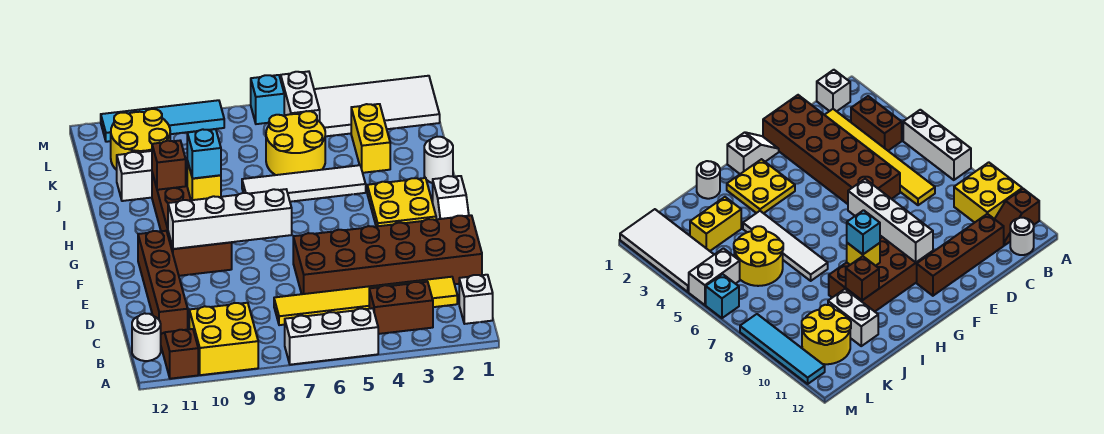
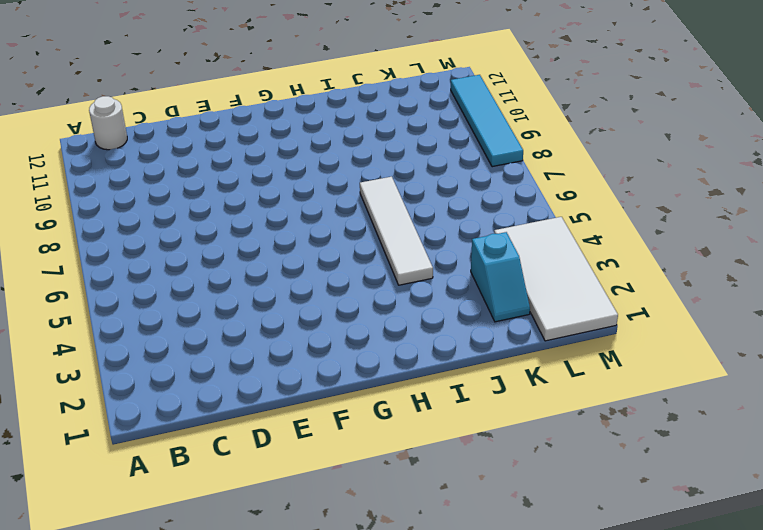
cyan 1x2 slope [471,232,530,322] -> yellow 1x2 brick [351,104,390,173]
none -> white 1x3 brick [285,308,378,365]
none -> yellow 2x2 brick [189,303,258,375]
none -> brown 1x2 slope [161,329,198,379]

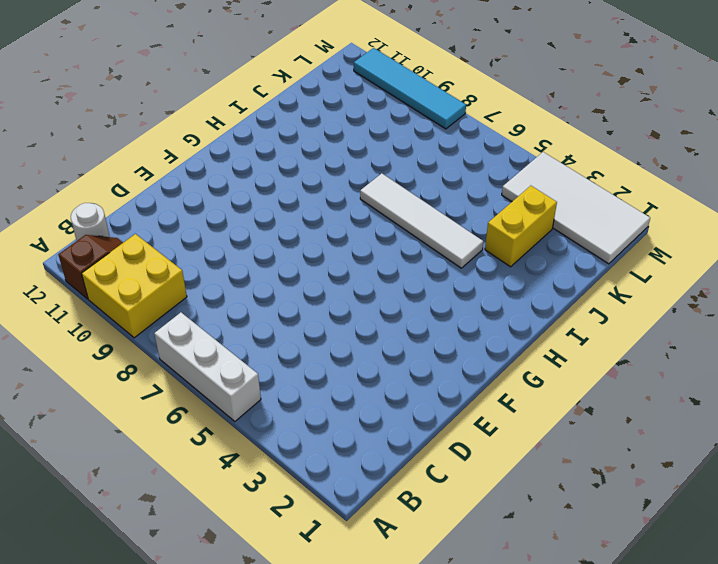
none -> white 1x1 brick [459,275,493,324]
none -> brown 1x2 brick [369,282,433,334]
none -> yellow 1x6 tile [274,277,457,325]

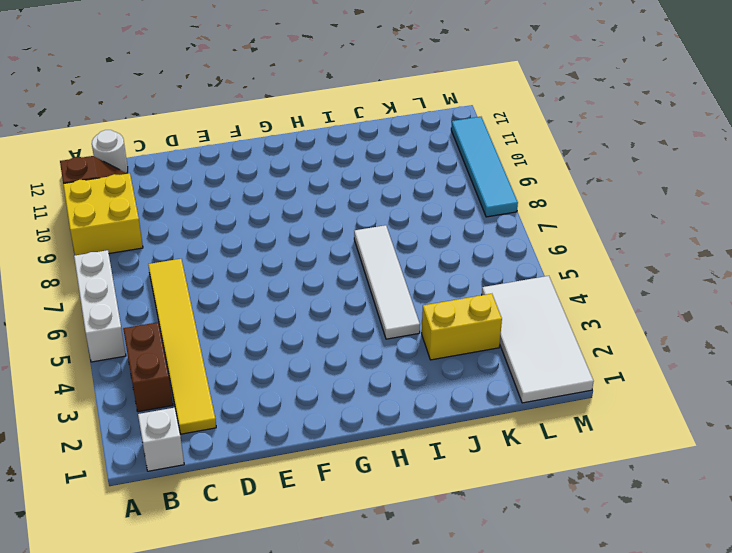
none -> brown 1x4 brick [138,231,188,334]
none -> brown 2x6 brick [293,215,482,294]
none -> white 1x2 slope [433,176,469,219]

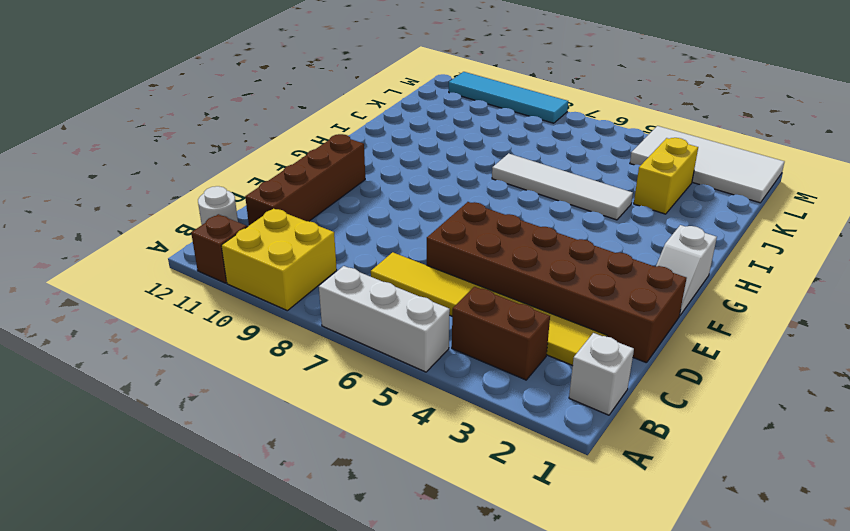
none -> brown 2x4 brick [152,167,232,276]
none -> yellow 2x2 plate [367,178,436,226]
none -> white 1x1 round brick [424,137,453,183]

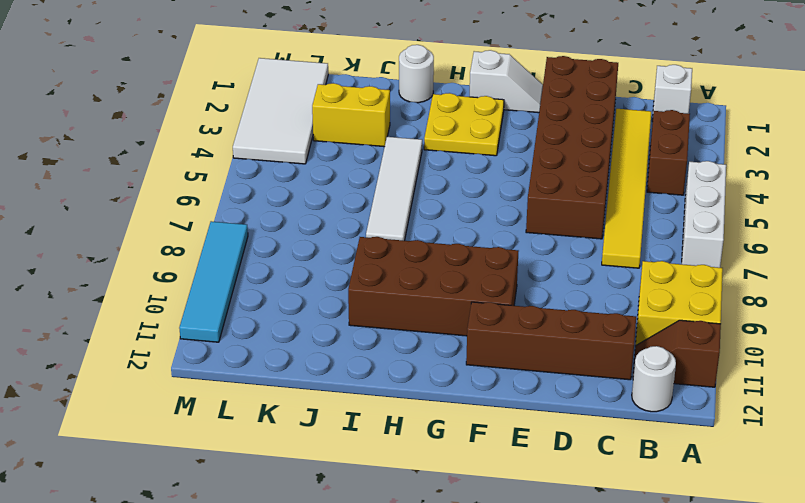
none -> yellow 2x2 round brick [266,111,325,175]
none -> white 1x2 brick [117,151,152,201]
none -> yellow 2x2 round brick [111,109,170,170]

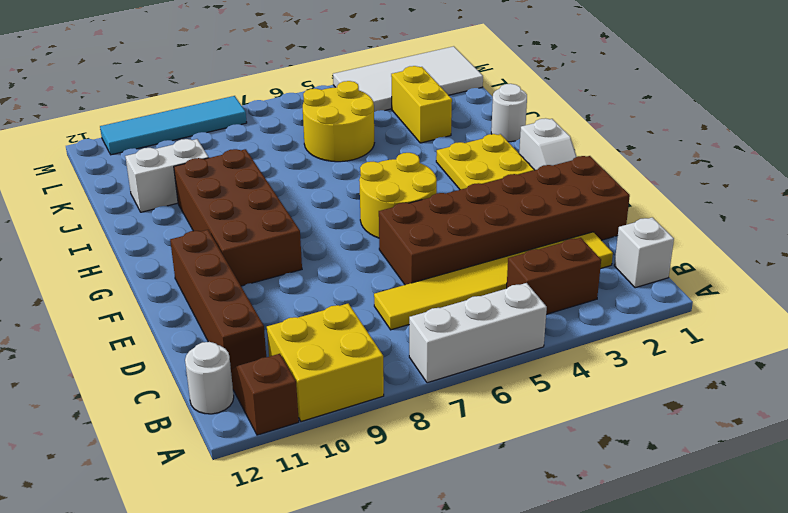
yellow 2x2 round brick [359,153,437,238] -> yellow 2x2 round brick moved to [111,109,170,170]
none -> white 1x4 tile [242,165,366,202]
none -> white 1x2 brick [281,71,320,122]
none -> cyan 1x1 brick [251,75,284,124]

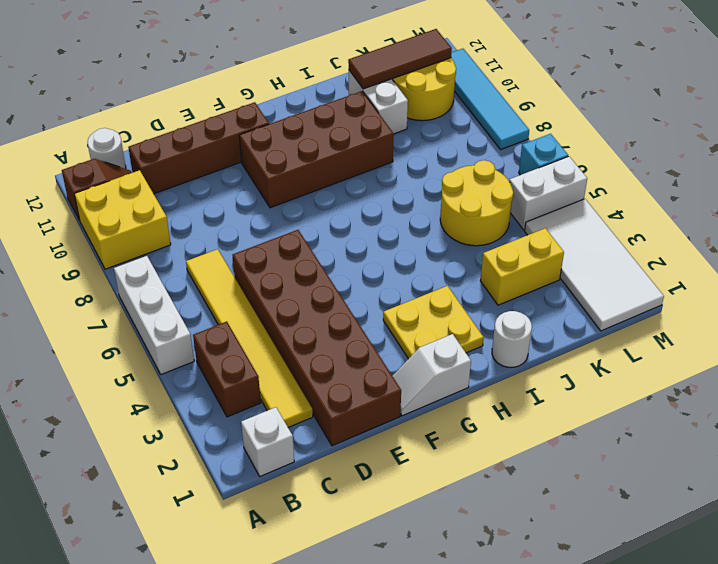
brown 1x3 tile [348,29,452,89] -> none
none -> white 1x4 tile [242,165,366,202]
none -> white 1x4 brick [168,189,292,249]
none -> yellow 1x1 brick [187,161,221,200]

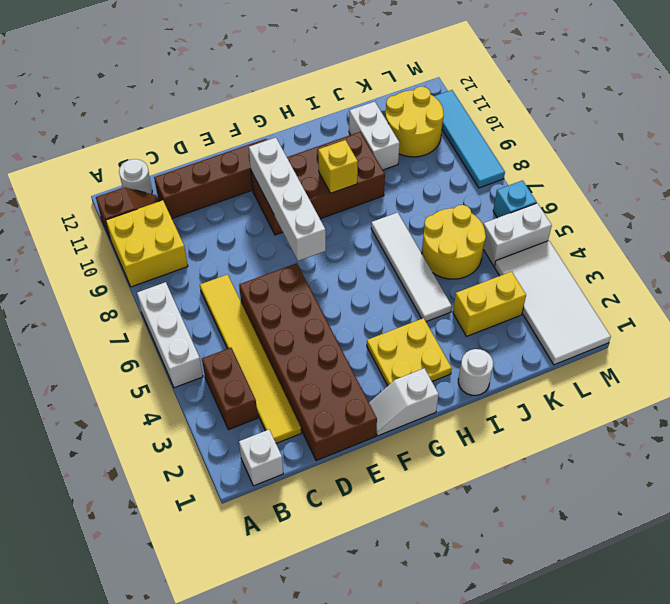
none -> brown 1x1 brick [152,141,186,190]
none -> cyan 1x1 brick [187,129,221,179]

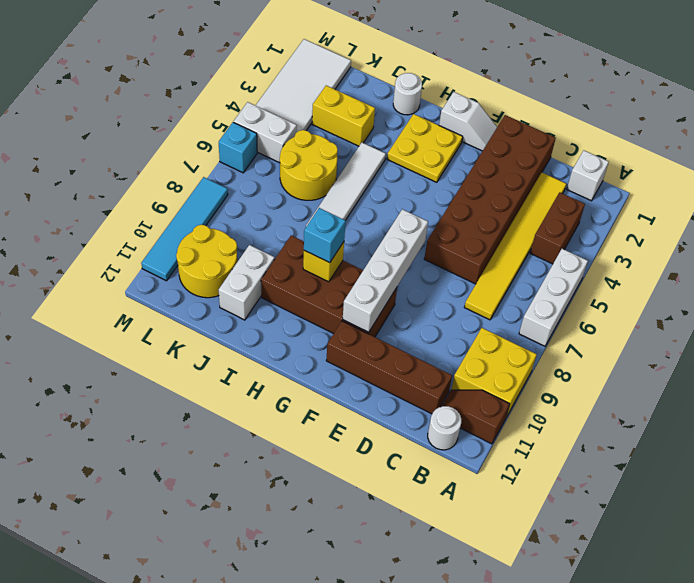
none -> brown 1x1 brick [152,141,186,190]

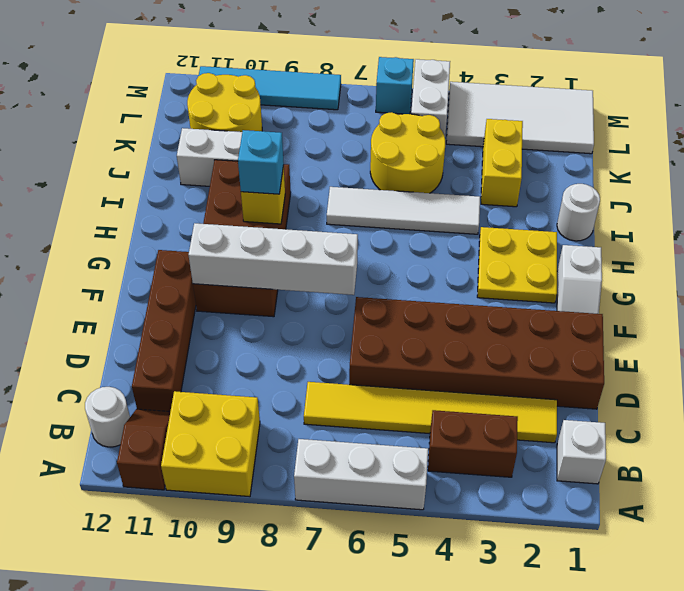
none -> brown 1x1 brick [152,141,186,190]

